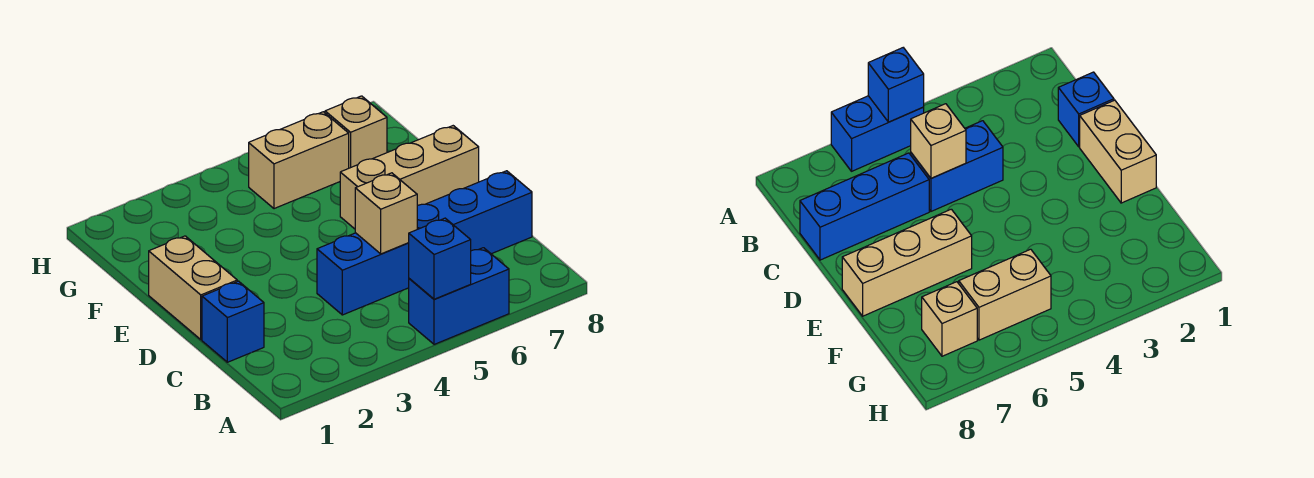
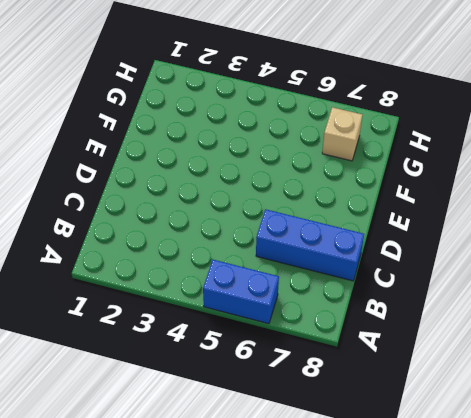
none -> blue 1x1 brick [202,281,264,362]
none -> blue 1x2 brick [317,233,409,315]

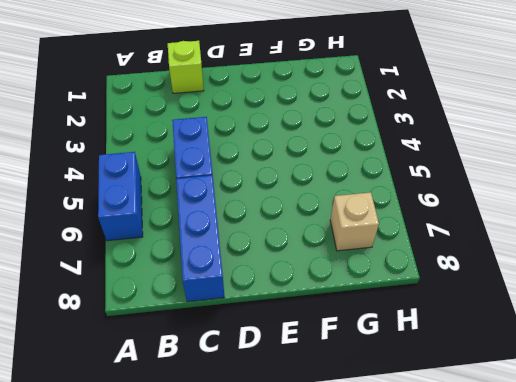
lime 1x1 brick [168,41,204,93] -> blue 1x1 brick [202,281,264,362]
none -> tan 1x2 brick [149,236,237,340]
none -> tan 1x3 brick [340,126,479,229]

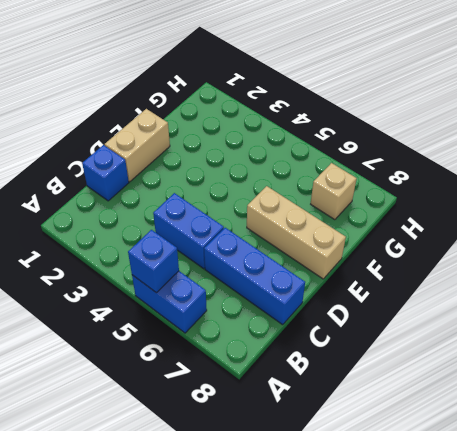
none -> tan 1x2 brick [249,112,349,209]
none -> tan 1x1 brick [355,173,417,254]

